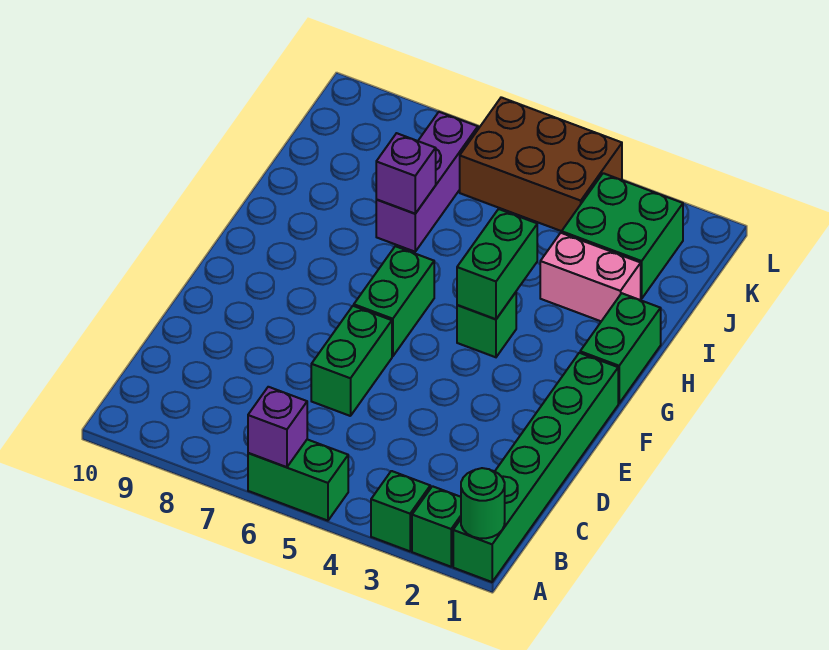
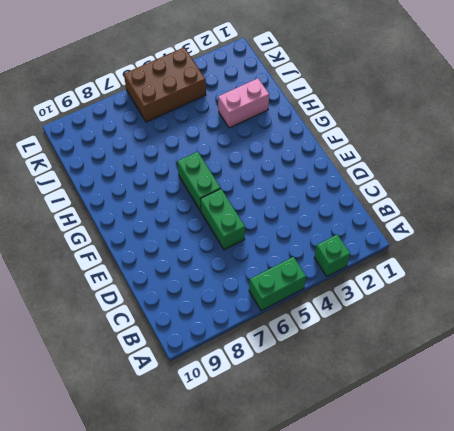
none -> green 1x6 brick [453,353,618,582]
none -> green 1x1 brick [412,486,461,567]
none -> green 1x2 brick [580,293,661,403]

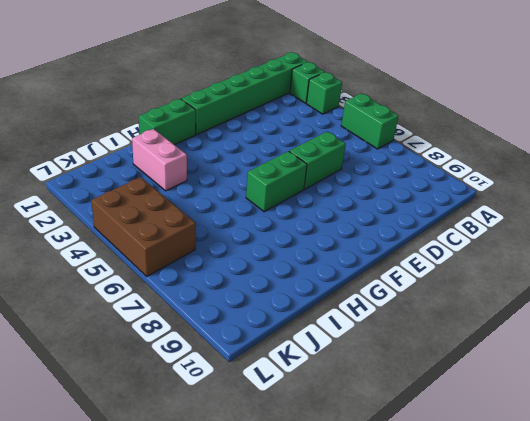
none -> green 1x1 brick [457,292,516,357]
none -> purple 1x3 brick [376,112,478,252]
none -> green 2x2 brick [562,173,683,299]

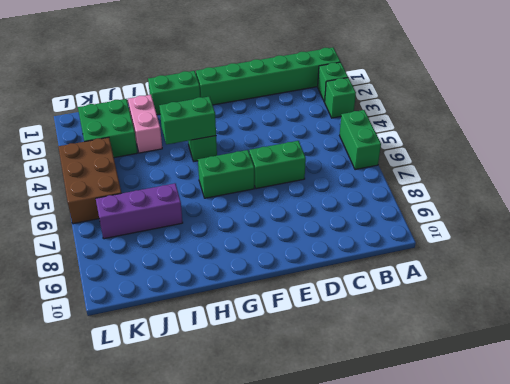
none -> green 1x1 round brick [461,468,505,538]
none -> purple 1x1 brick [248,387,307,467]
none -> purple 1x1 brick [376,133,436,213]

